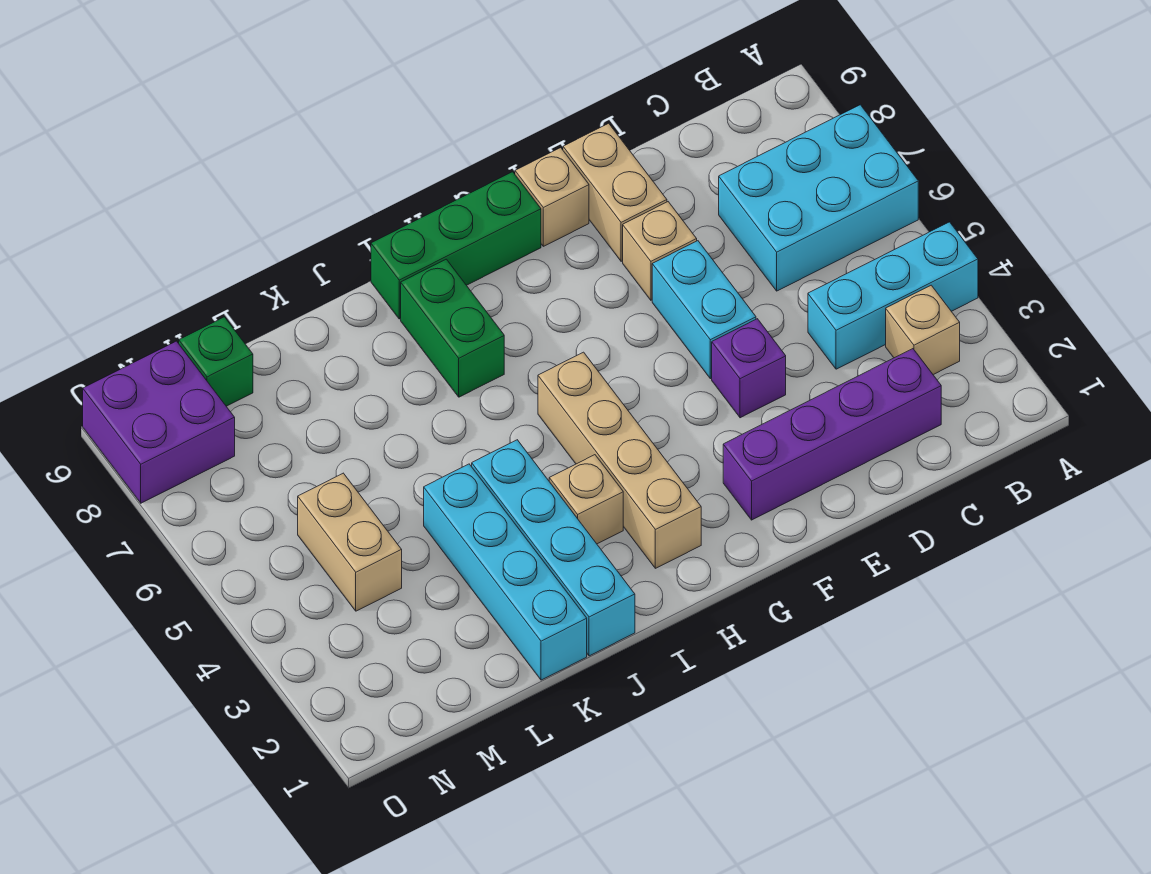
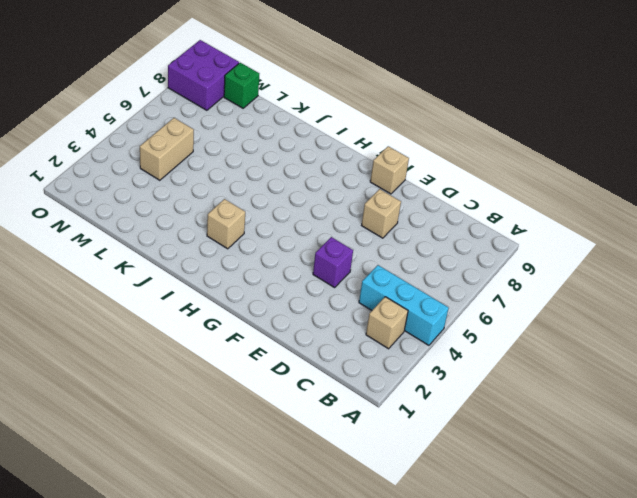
none -> cyan 2x3 brick [719,105,918,291]
none -> purple 1x4 brick [723,349,941,520]
none -> cyan 1x2 brick [652,241,756,379]

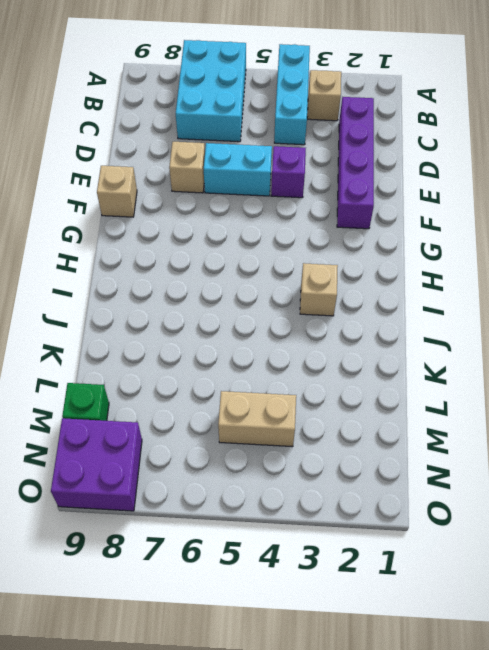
none -> tan 1x2 brick [563,123,667,261]
none -> green 1x3 brick [371,172,541,319]
none -> tan 1x4 brick [538,352,701,568]

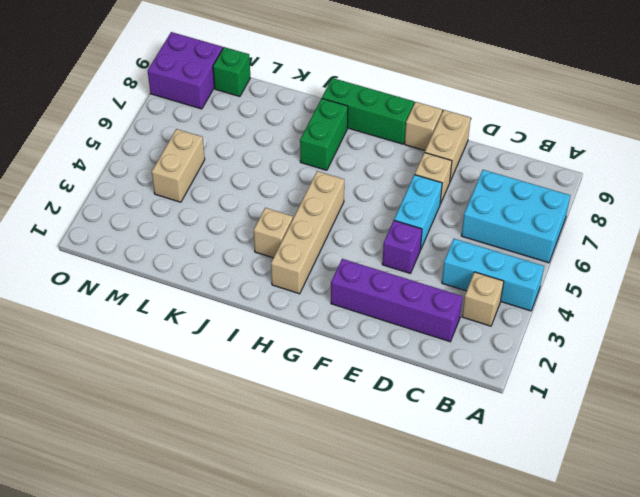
none -> cyan 1x4 brick [472,440,635,656]
none -> cyan 1x4 brick [424,464,587,680]

